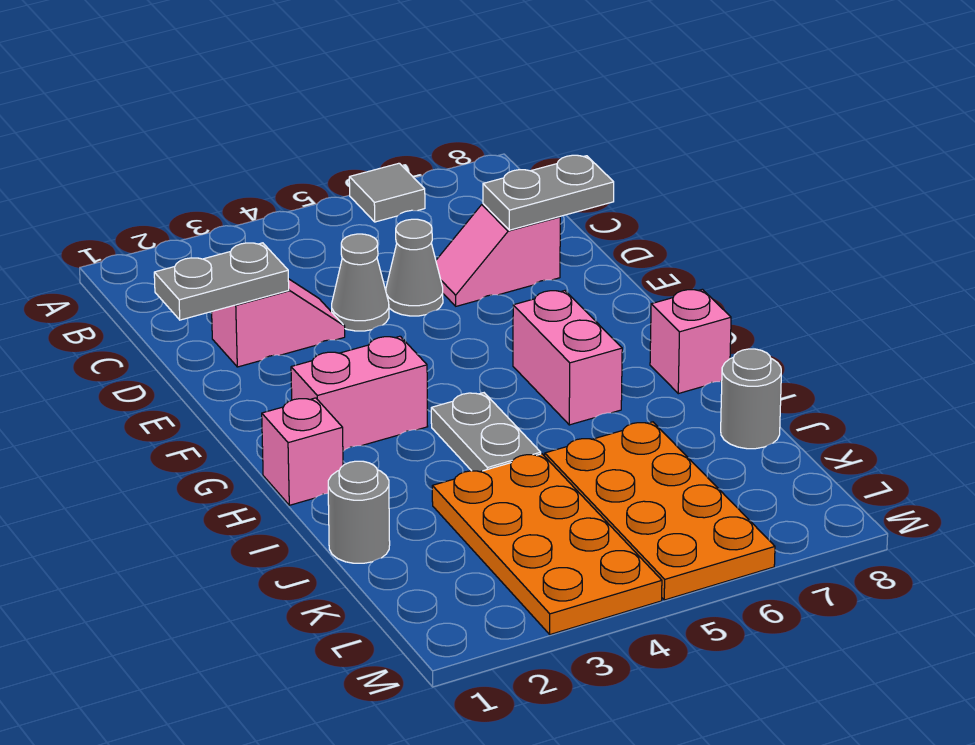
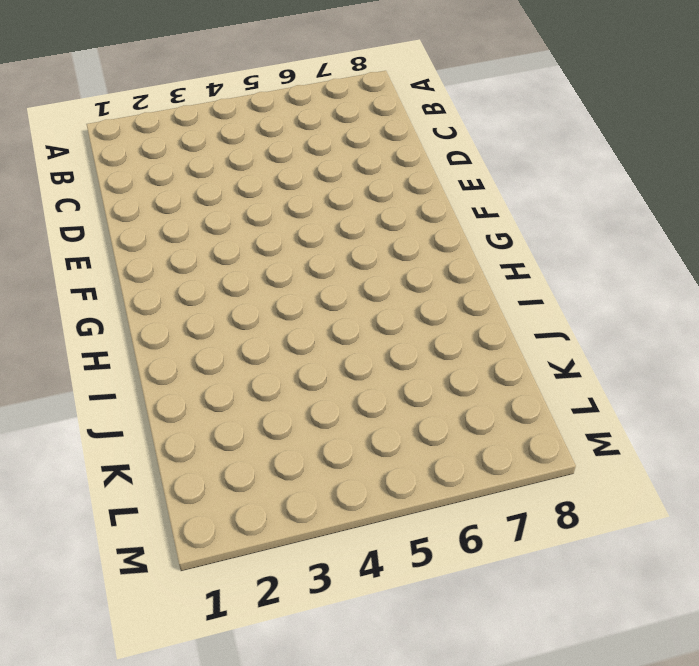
none -> grey 1x1 tile [349,163,425,222]
none -> pink 1x2 slope [212,279,345,367]
none -> grey 1x1 cone [332,234,389,331]

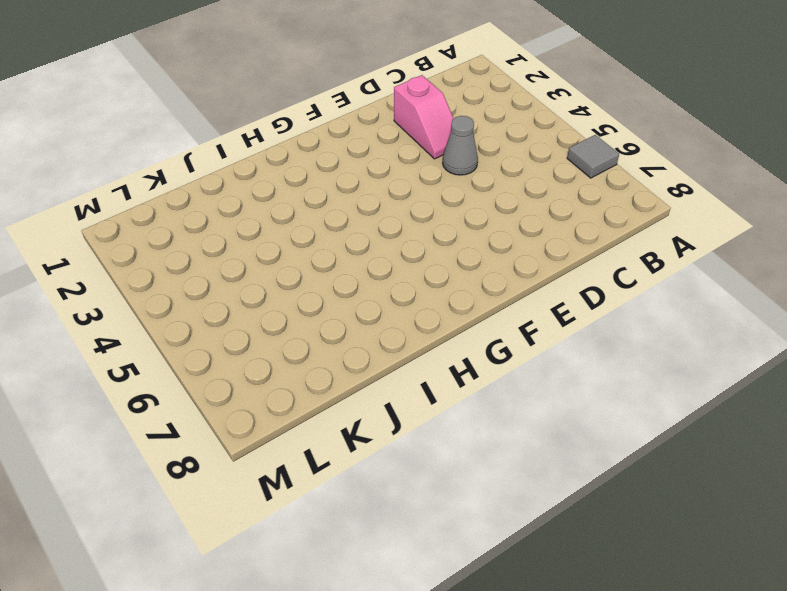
none -> grey 1x1 cone [386,219,443,316]
none -> pink 1x2 slope [436,204,560,306]
none -> pink 1x2 brick [291,336,428,451]

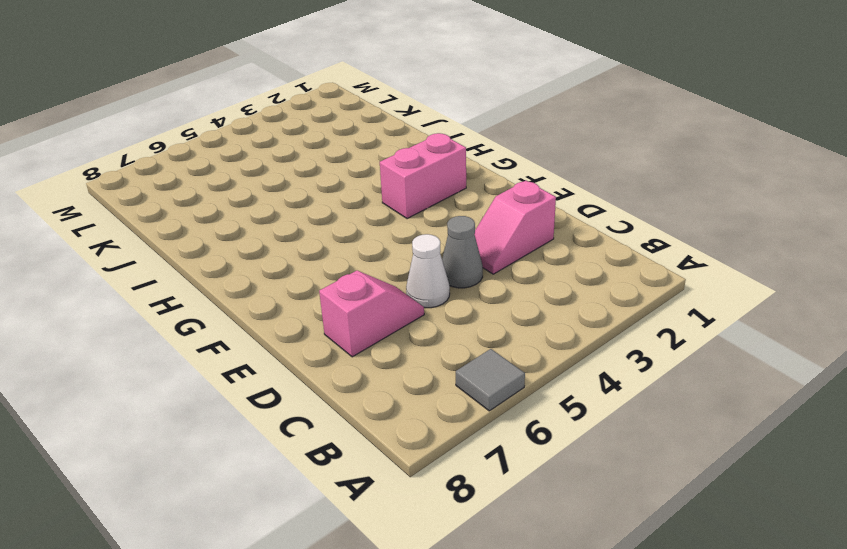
white 1x1 cone [406,234,450,308] -> grey 1x1 cone [386,219,443,316]
none -> pink 1x2 brick [513,291,622,425]
none -> pink 1x1 brick [262,398,343,505]
none -> grey 1x2 plate [431,393,541,472]

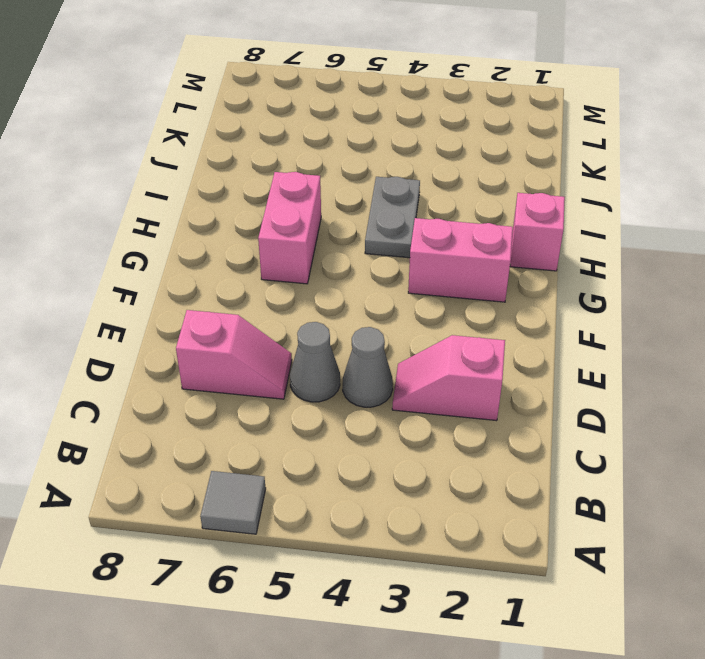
none -> pink 1x1 brick [650,289,731,394]
none -> grey 1x1 round brick [328,461,390,563]
none -> orange 2x4 plate [432,454,662,634]

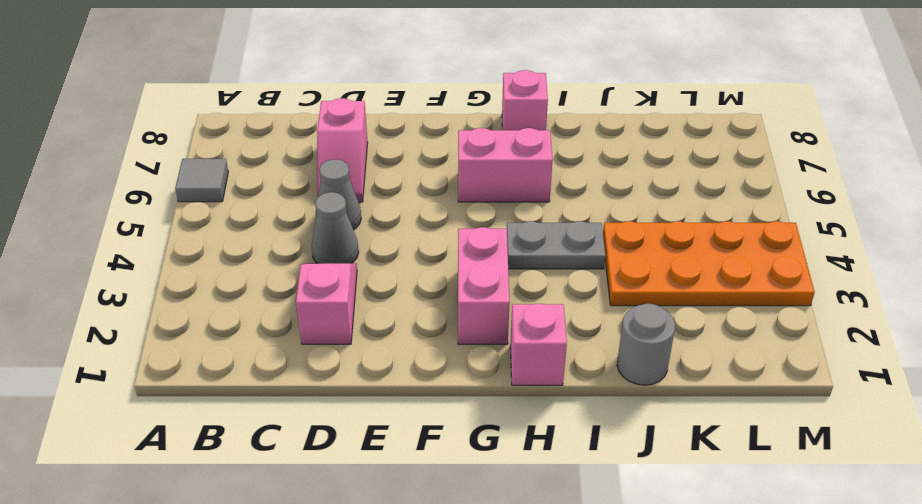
none -> orange 2x4 plate [545,422,775,600]
none -> grey 1x1 round brick [721,349,781,449]
none -> grey 1x2 plate [154,243,289,320]

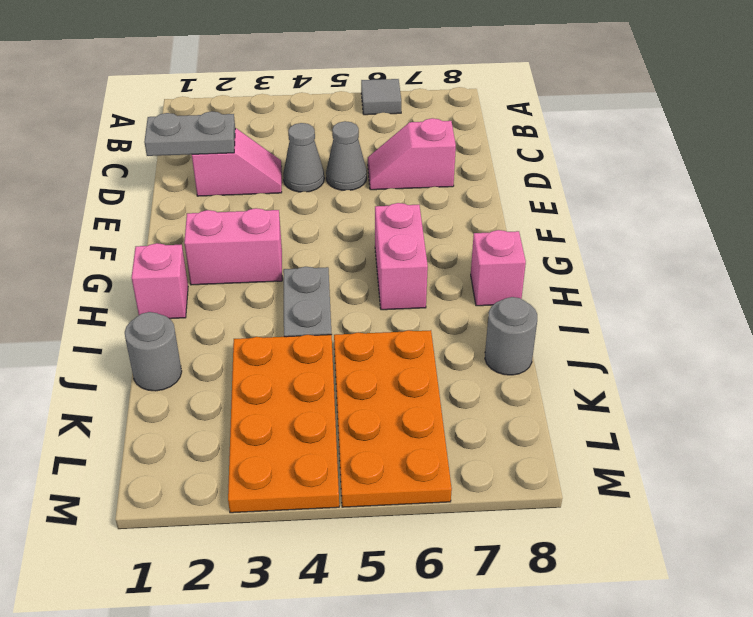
none -> grey 1x2 plate [483,155,614,230]

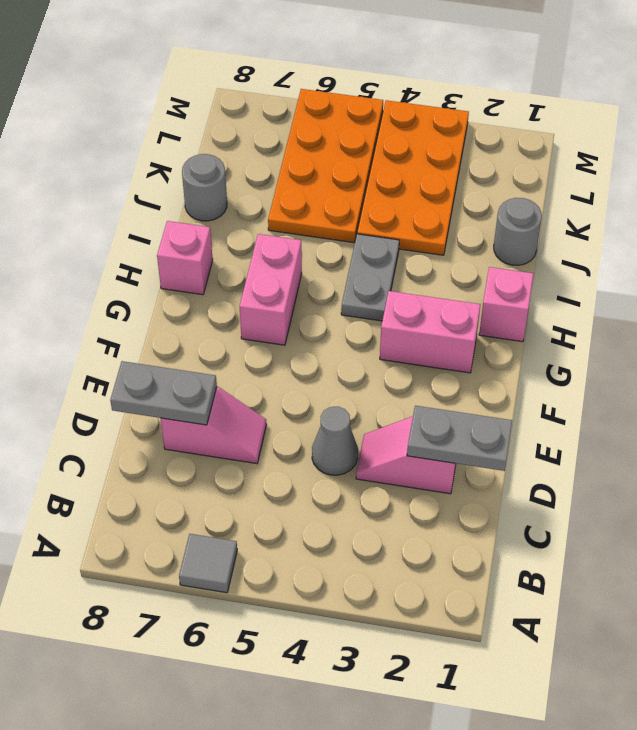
none -> grey 1x1 cone [386,219,443,316]

